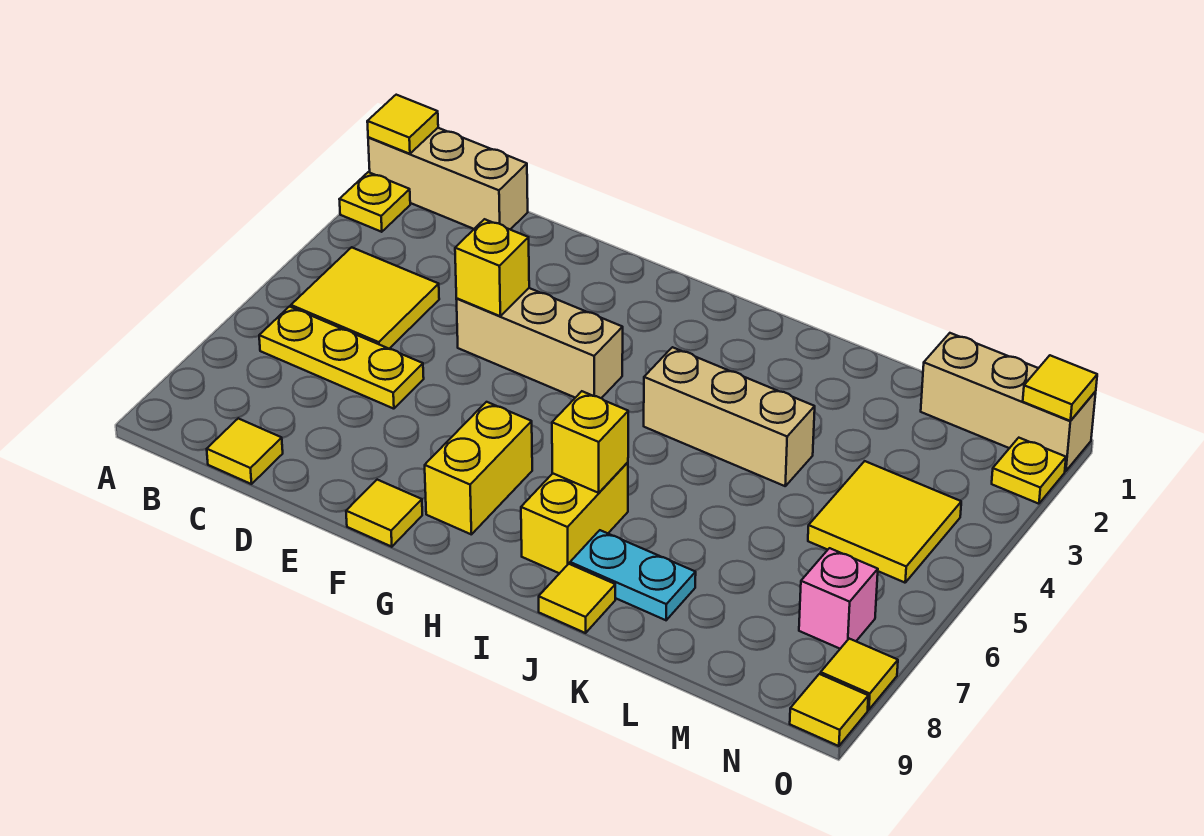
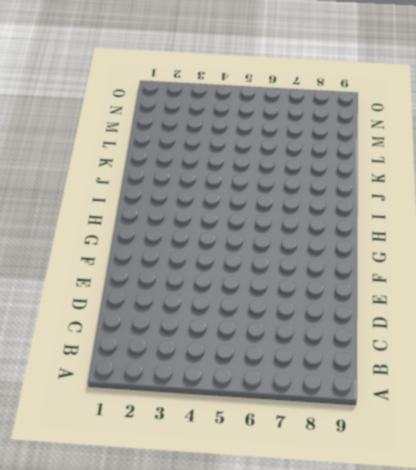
none -> tan 1x3 brick [368,128,528,229]
none -> yellow 1x1 plate [339,172,410,232]
none -> yellow 2x2 tile [291,247,439,349]

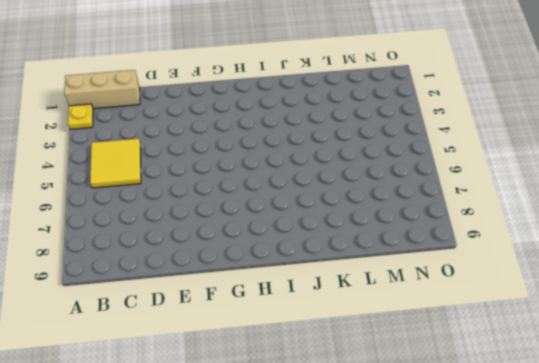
none -> yellow 1x3 plate [259,306,424,409]
none -> yellow 1x1 tile [207,418,283,484]
none -> tan 1x3 brick [456,288,623,398]

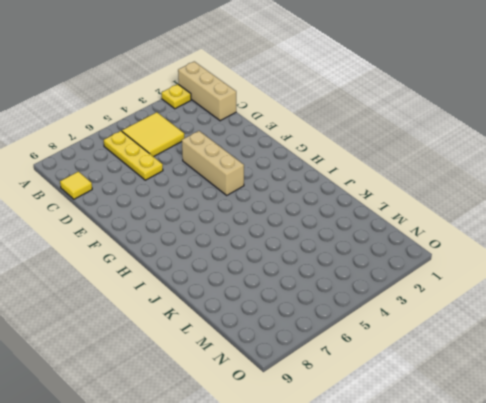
none -> yellow 1x1 tile [346,480,422,547]
none -> yellow 1x2 brick [425,402,532,534]
none -> tan 1x3 brick [644,347,815,486]

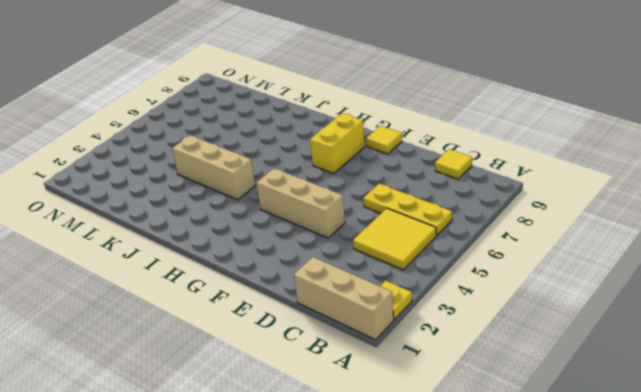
none -> yellow 1x2 brick [521,462,628,573]
none -> cyan 1x2 plate [570,530,696,620]
none -> yellow 1x1 tile [539,564,615,633]

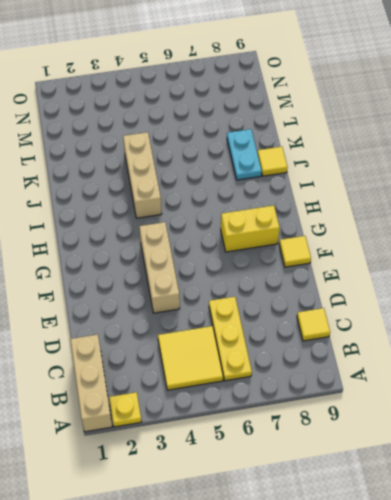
none -> yellow 1x2 brick [521,462,628,573]
none -> tan 1x3 brick [921,333,1096,471]
none -> yellow 2x2 tile [808,461,961,583]

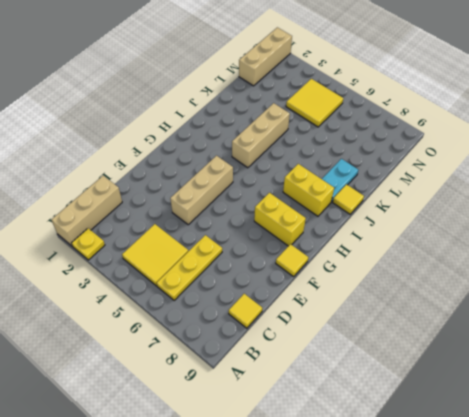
none -> pink 1x1 brick [799,548,878,649]
none -> yellow 1x1 plate [992,438,1066,504]
none -> yellow 1x1 tile [821,639,898,710]

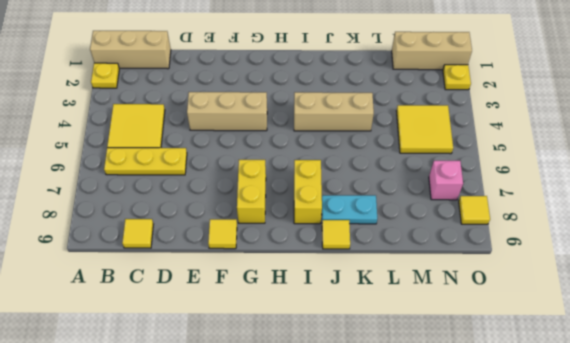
none -> yellow 1x1 tile [790,674,868,746]
none -> yellow 1x1 tile [367,95,438,154]
none -> yellow 1x1 brick [455,219,529,316]

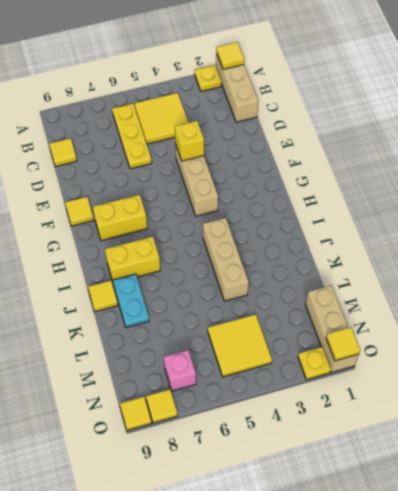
none -> yellow 1x1 brick [552,391,628,493]

